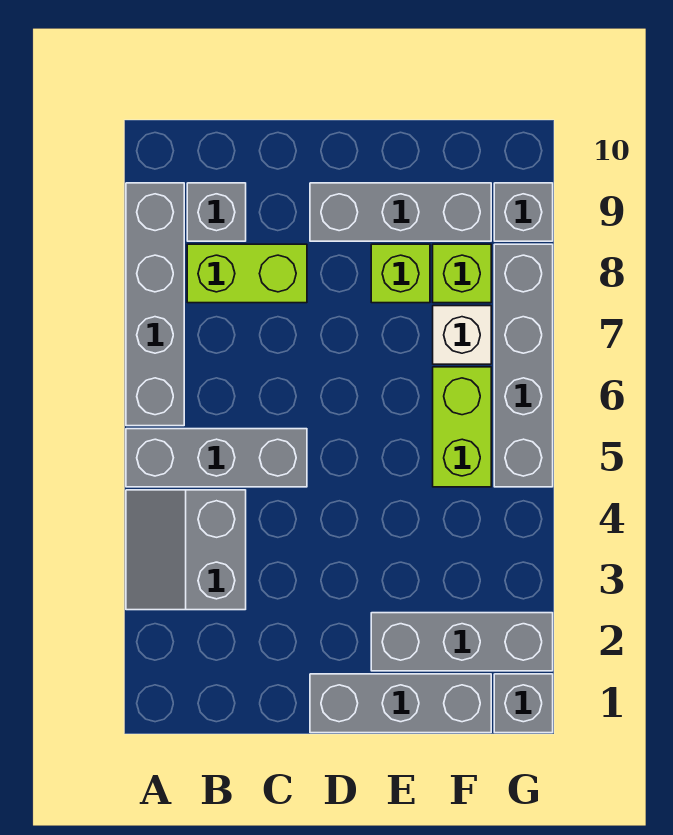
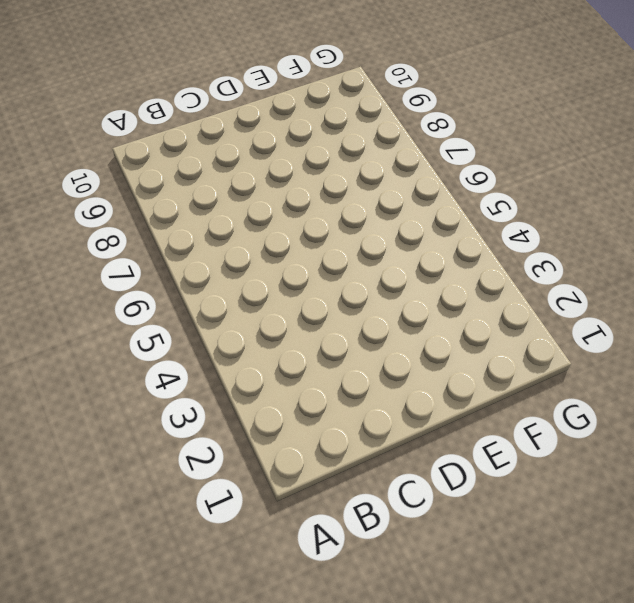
none -> grey 2x2 slope [126,490,246,610]
none -> grey 1x3 brick [126,429,307,487]
none -> grey 1x4 brick [126,183,184,426]

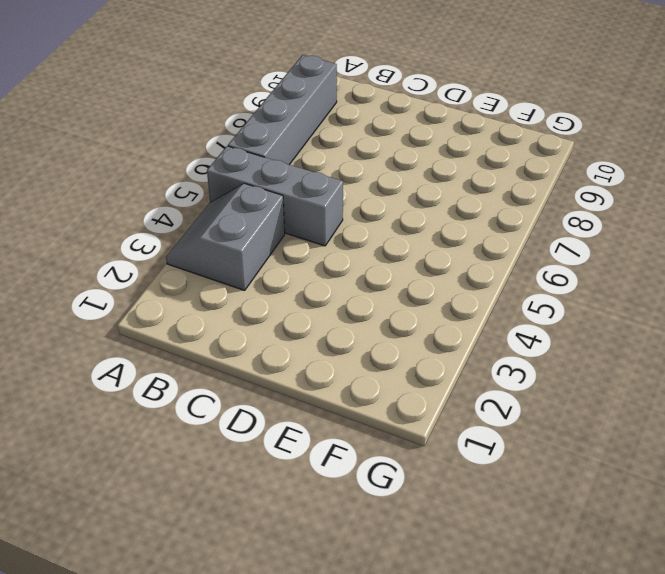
none -> lime 1x2 brick [187,244,307,303]
none -> grey 1x1 brick [187,183,246,241]
none -> grey 1x3 brick [310,674,491,733]

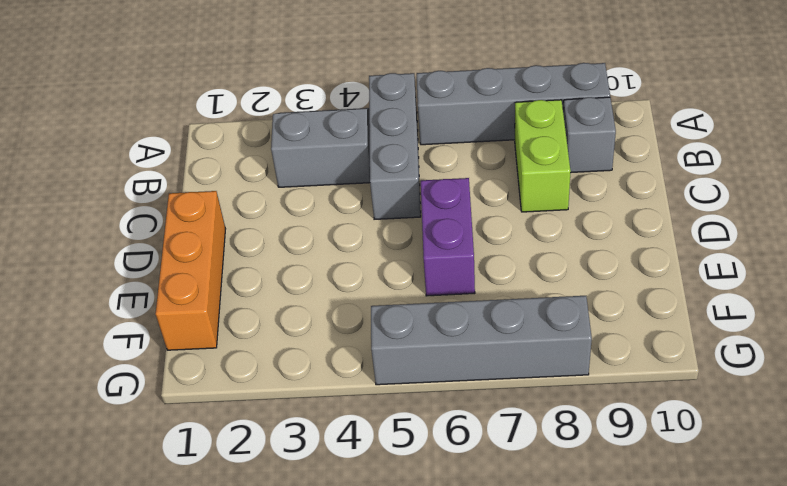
orange 1x3 brick [156,191,225,350] -> grey 1x3 brick [310,674,491,733]
purple 1x2 brick [421,178,475,296] -> none
none -> grey 1x3 brick [310,183,491,241]
none -> grey 1x3 brick [371,613,553,671]
none -> lime 1x1 brick [371,244,430,303]

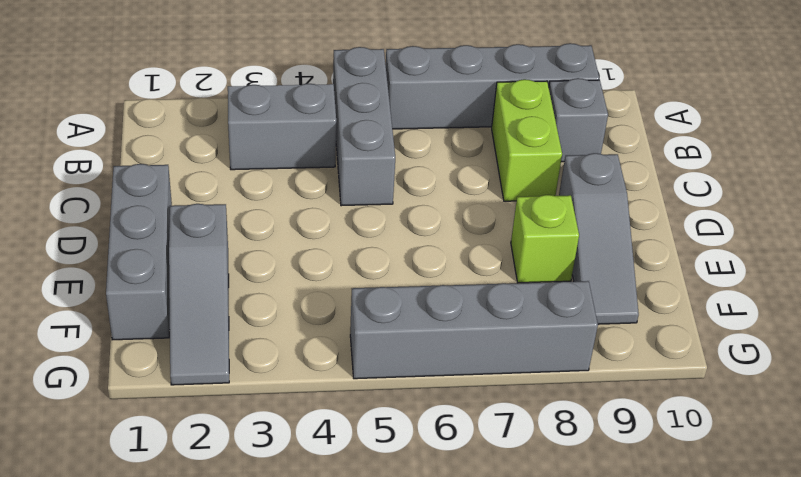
grey 1x3 slope [559,153,639,324] -> grey 1x3 brick [310,183,491,241]
grey 1x3 slope [169,204,229,385] -> grey 1x3 brick [371,613,553,671]
none -> lime 1x2 brick [433,367,491,487]
none -> white 1x1 brick [433,306,491,364]
none -> lime 1x1 brick [433,244,491,303]

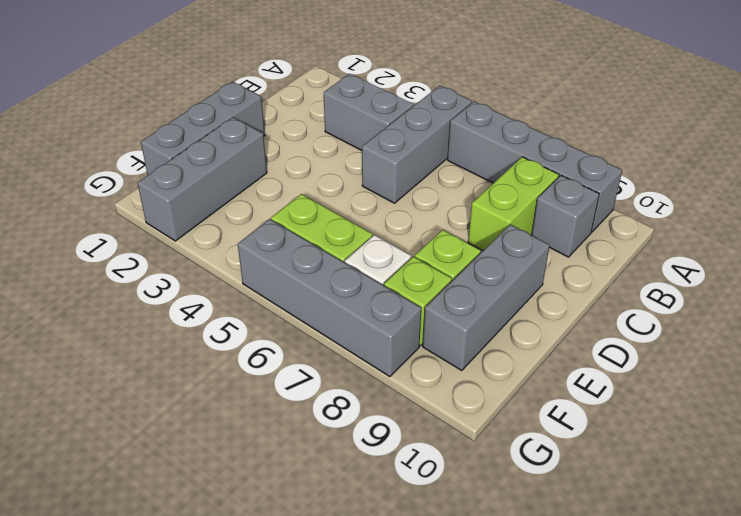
none -> grey 1x1 brick [494,674,553,733]
none -> grey 1x1 brick [494,183,553,241]

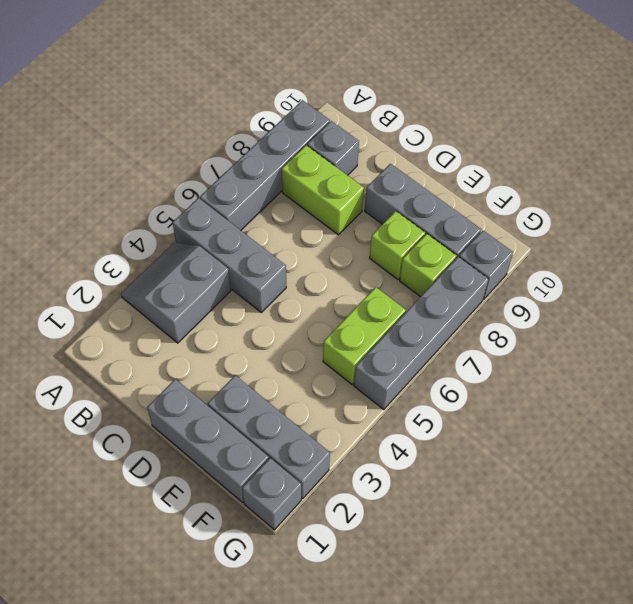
none -> white 1x1 brick [433,306,491,364]

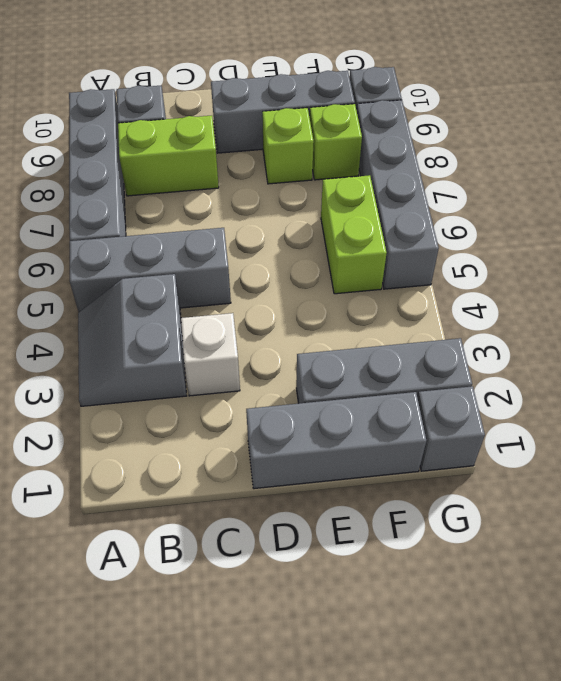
white 1x1 brick [181,313,240,396] -> white 1x1 brick moved to [433,306,491,364]

